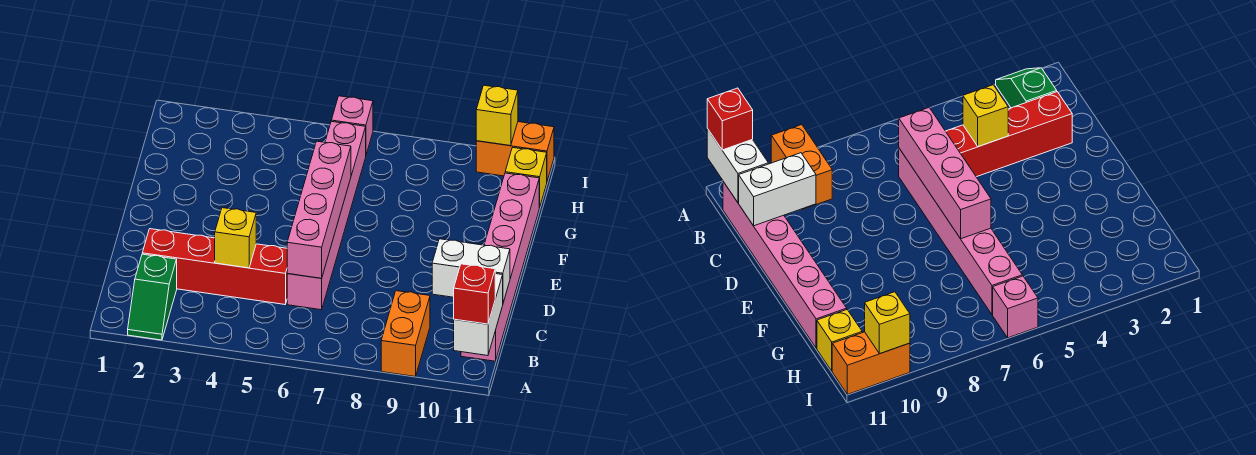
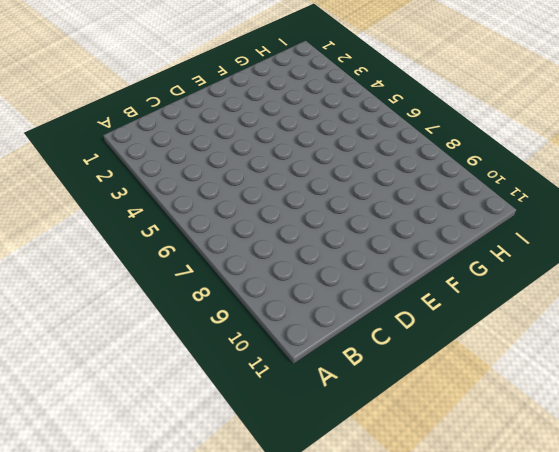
none -> green 1x2 slope [128,254,177,340]
none -> orange 1x2 brick [381,291,430,377]
none -> pink 1x6 brick [461,173,539,361]

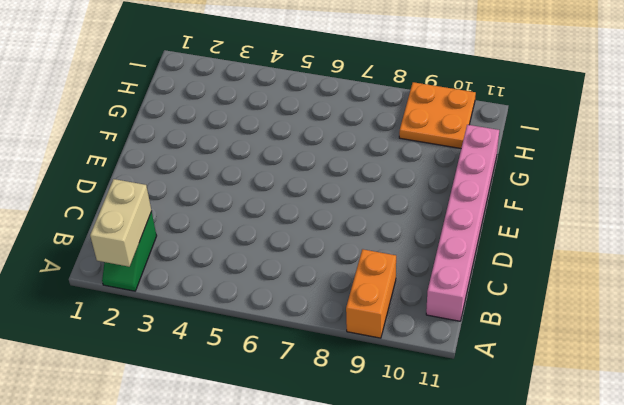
tan 1x2 brick [90,179,151,267] -> none
orange 2x2 plate [399,82,476,148] -> orange 1x2 brick [476,122,554,181]
none -> red 1x4 brick [142,229,287,304]
none -> pink 1x6 brick [287,121,366,310]
none -> yellow 1x1 brick [505,148,547,207]

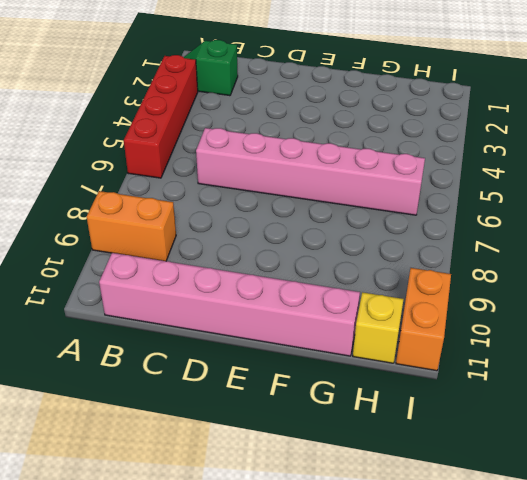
red 1x4 brick [124,55,198,178] -> red 1x4 brick moved to [142,229,287,304]
none -> pink 1x1 brick [331,96,373,154]
none -> white 1x2 brick [454,274,503,356]
none -> yellow 1x1 brick [215,208,256,268]

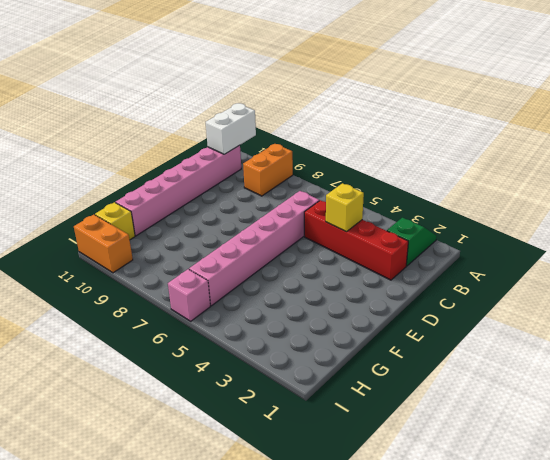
none -> pink 1x4 brick [287,141,351,278]
none -> white 1x2 brick [432,239,510,302]
none -> yellow 1x1 brick [476,85,518,146]

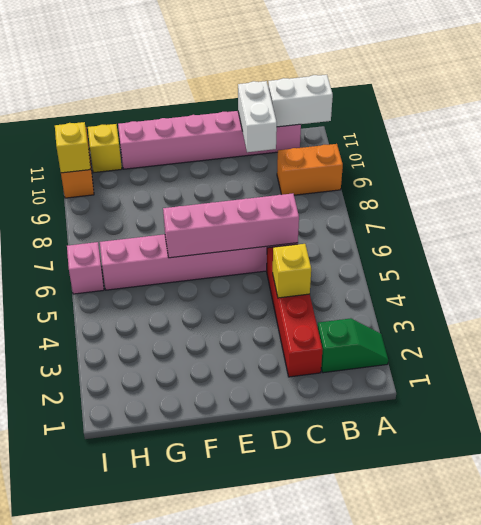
none -> red 1x1 brick [454,264,495,324]

